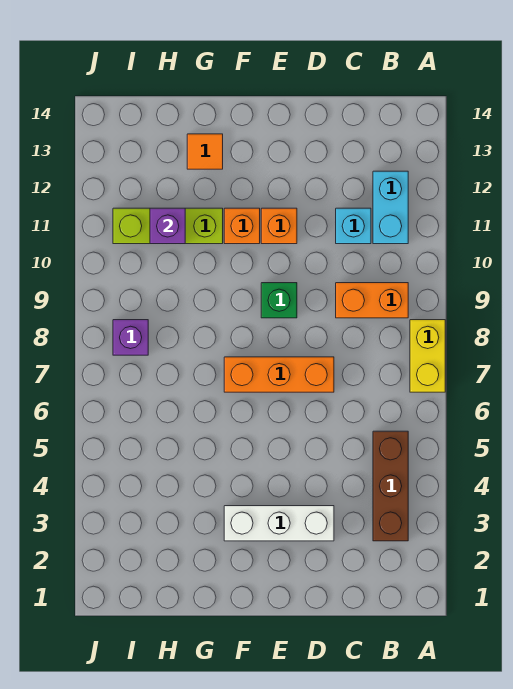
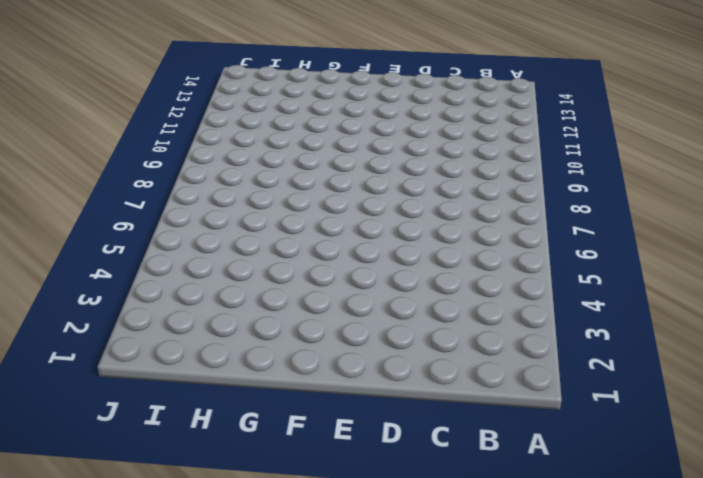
none -> yellow 1x2 brick [410,320,445,392]
none -> brown 1x3 brick [373,431,408,541]
none -> orange 1x2 brick [336,283,408,318]

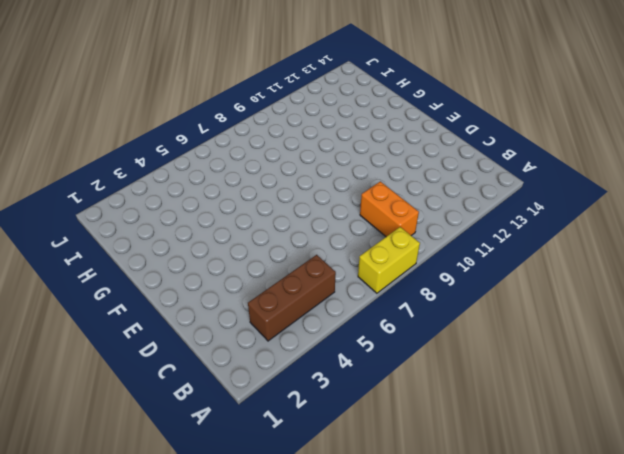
none -> cyan 1x2 brick [373,171,408,244]
none -> cyan 1x1 brick [336,208,371,244]
none -> white 1x3 brick [224,506,334,541]

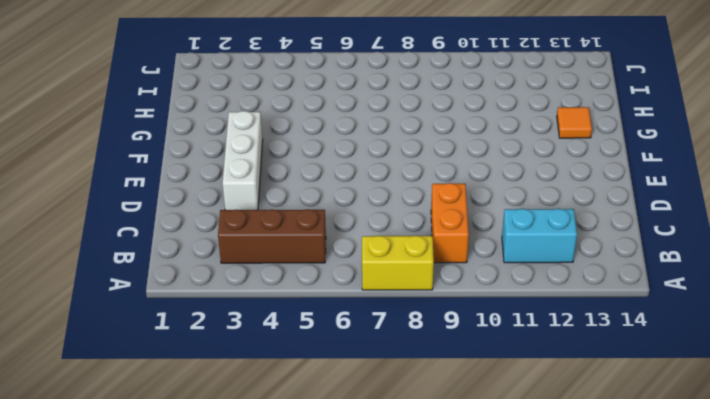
none -> cyan 1x1 brick [336,208,371,244]
none -> orange 1x3 brick [224,357,334,392]
none -> green 1x1 brick [261,283,297,318]

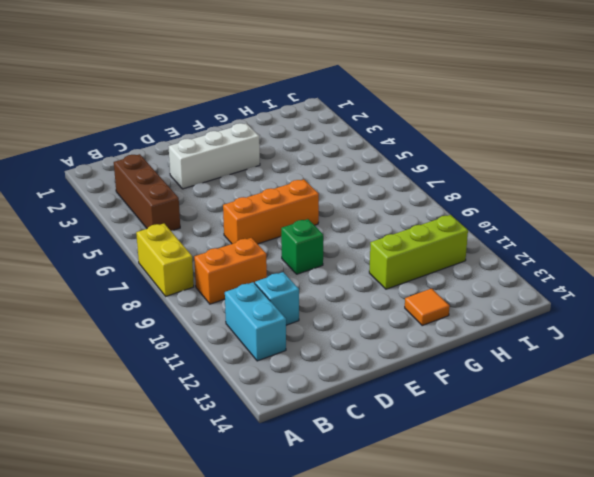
none -> orange 1x1 brick [261,208,297,244]
none -> orange 1x1 brick [224,208,260,244]
none -> purple 1x1 brick [113,320,148,355]

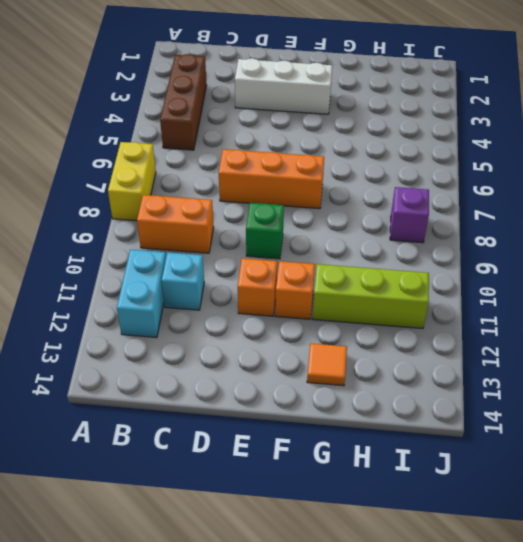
none -> purple 1x1 brick [150,208,185,244]

